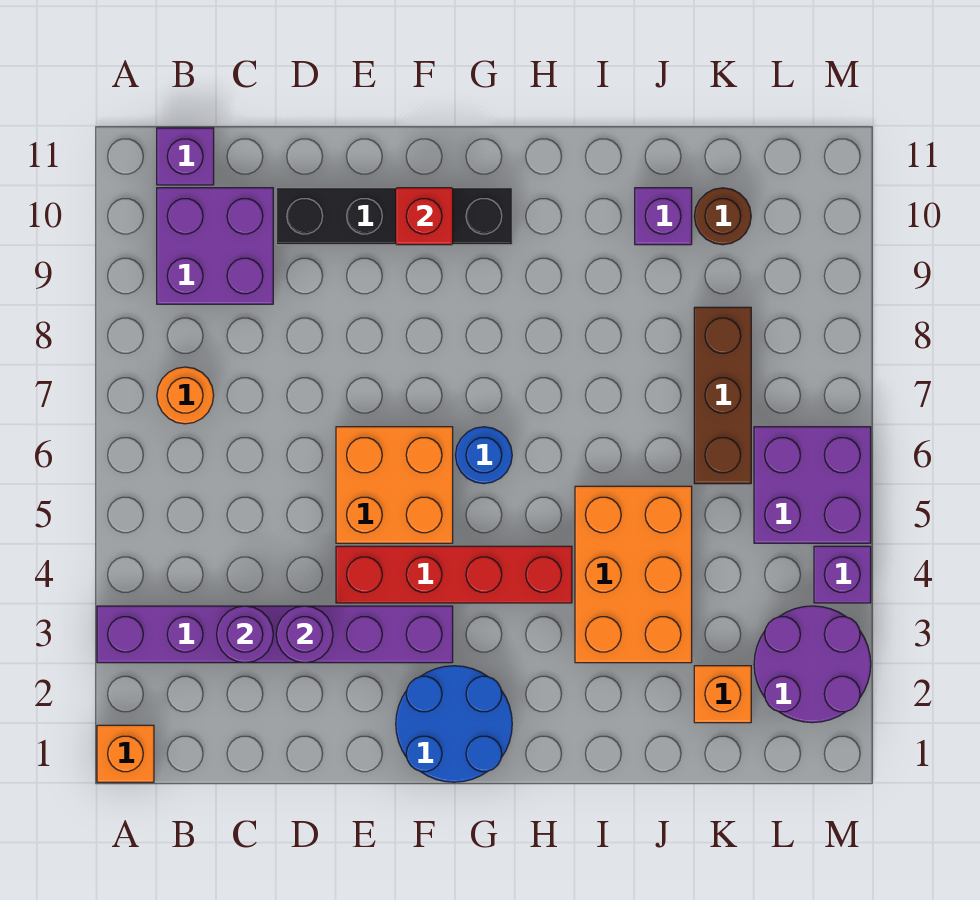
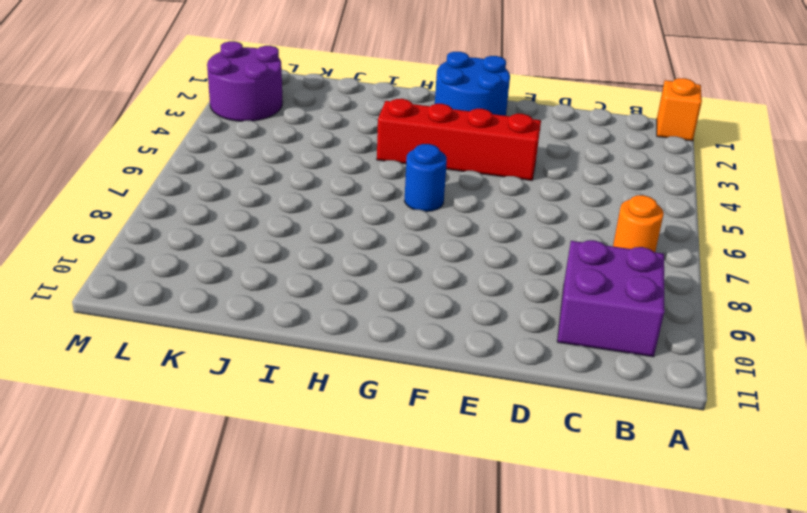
none -> purple 1x6 brick [97,606,453,663]
none -> purple 1x1 brick [157,128,214,185]
none -> black 1x4 brick [276,188,512,245]

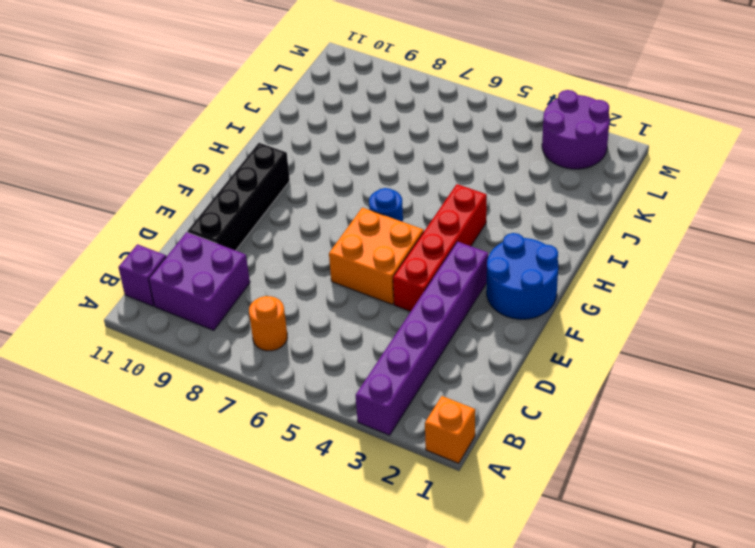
none -> orange 2x3 brick [575,486,692,663]
none -> purple 1x1 brick [635,188,692,245]
none -> orange 1x1 brick [694,666,751,723]

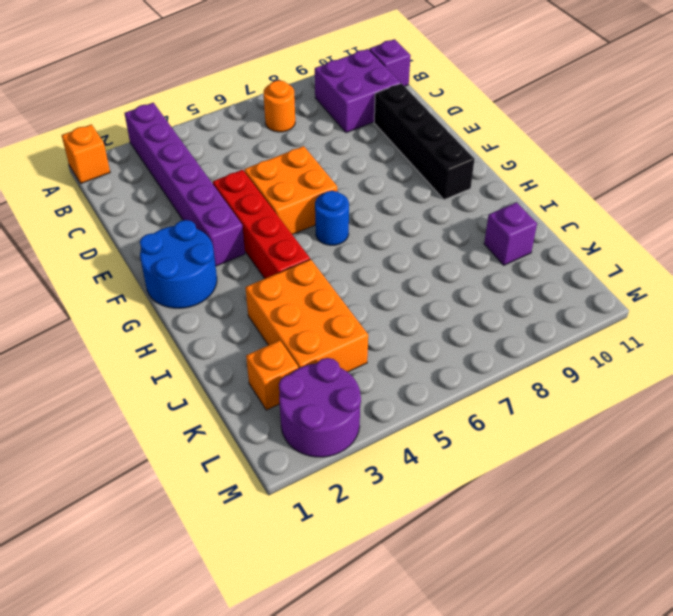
orange 2x3 brick [245,259,368,372] -> orange 2x3 brick turned to [575,486,692,663]
none -> brown 1x3 brick [694,307,751,484]
none -> brown 1x1 round brick [694,188,751,245]
none -> purple 2x2 brick [754,427,871,543]

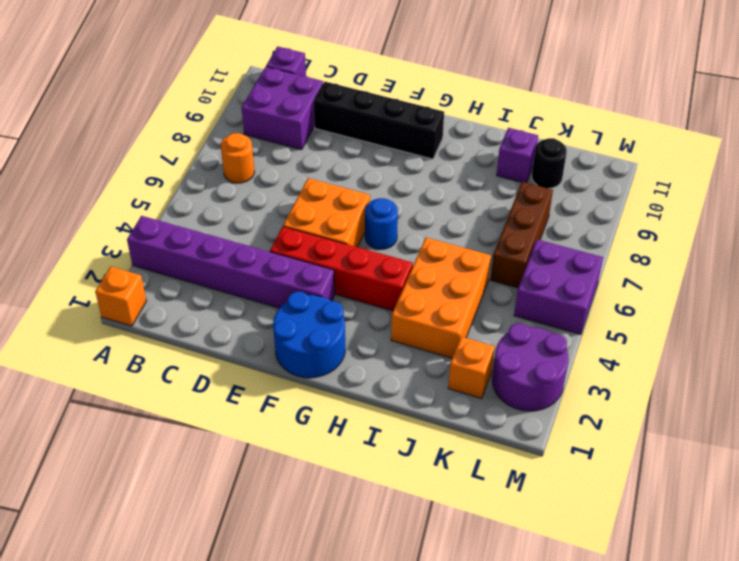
black 1x1 round brick [532,138,567,188] -> brown 1x1 round brick [694,188,751,245]
none -> purple 1x1 brick [814,546,871,603]
none -> purple 1x1 round brick [217,606,273,663]
none -> purple 1x1 round brick [276,606,333,663]

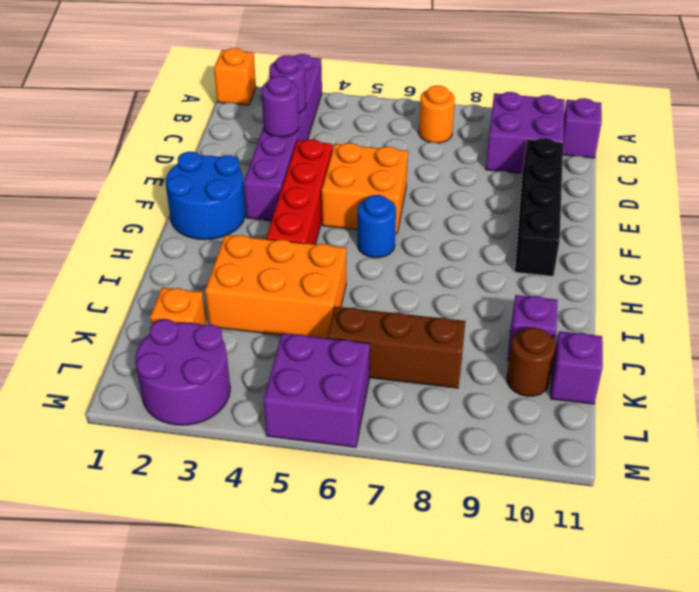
purple 1x1 brick [551,331,603,404] -> purple 1x1 brick moved to [814,546,871,603]
none -> red 1x1 brick [396,188,453,245]

